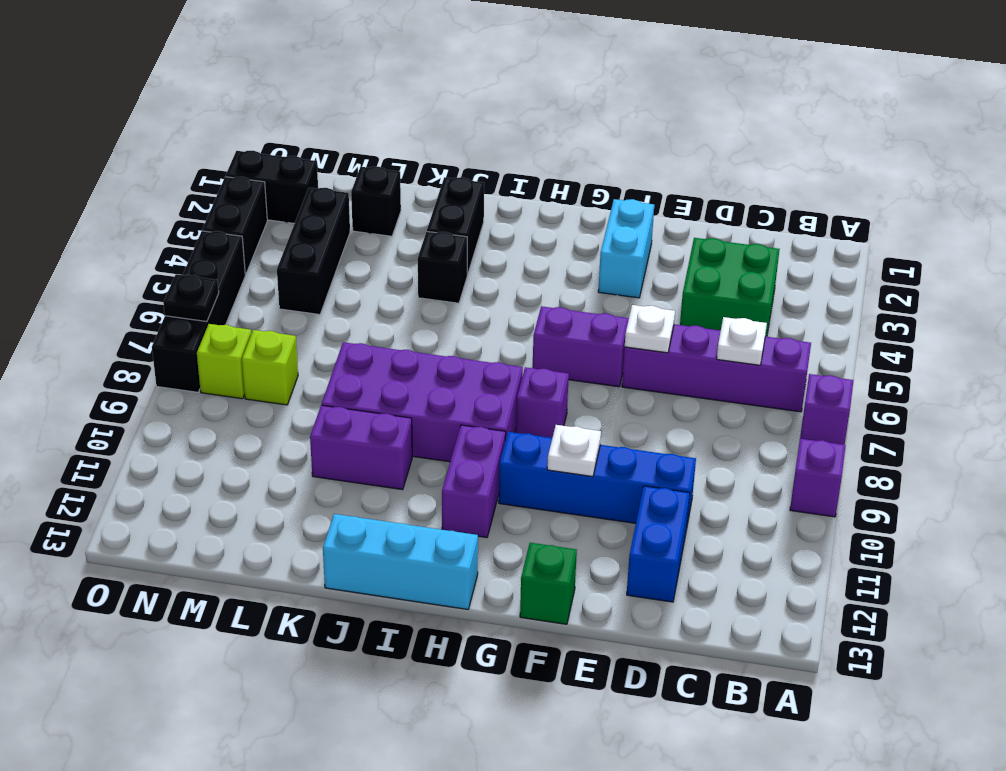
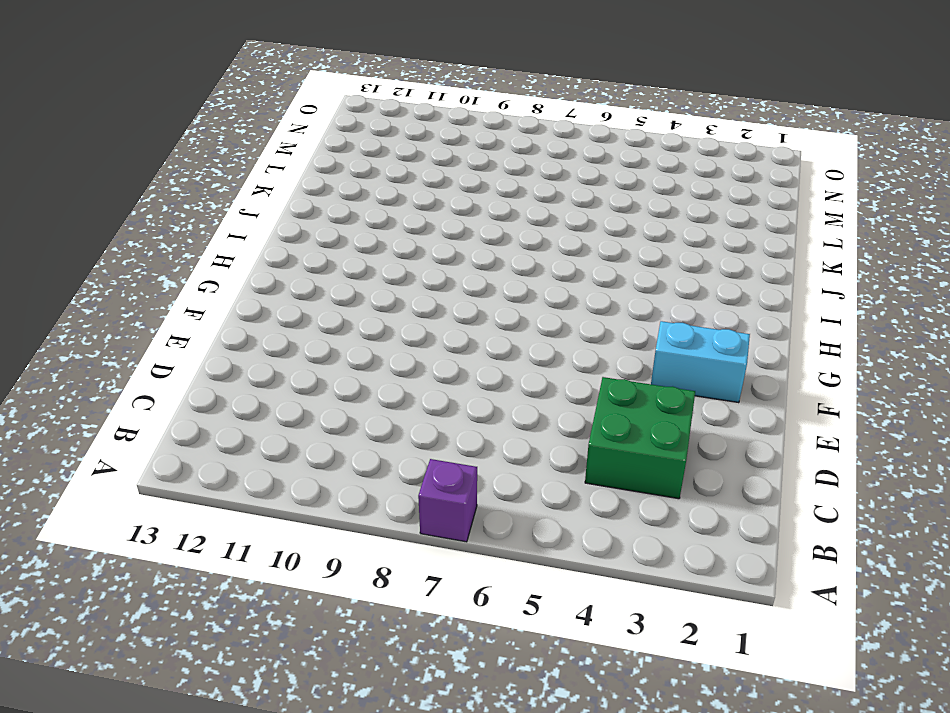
none -> purple 1x1 brick [790,439,846,517]
none -> purple 1x4 brick [622,324,811,412]
none -> blue 1x4 brick [499,432,696,529]

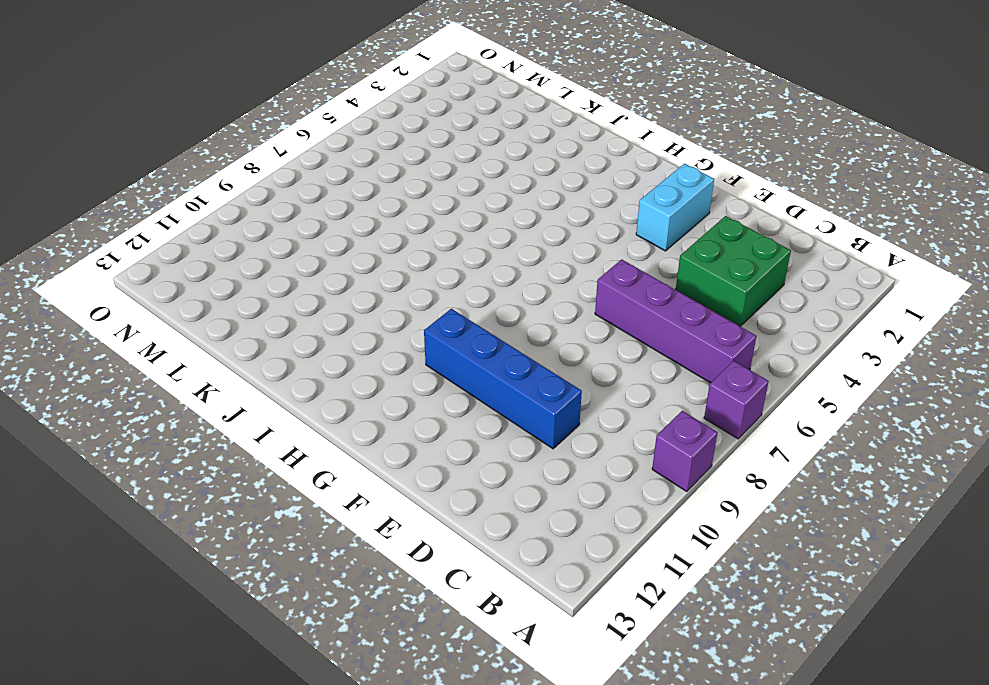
none -> blue 1x2 brick [627,486,690,602]
none -> purple 1x2 brick [533,306,629,387]
none -> green 1x1 brick [520,543,577,624]

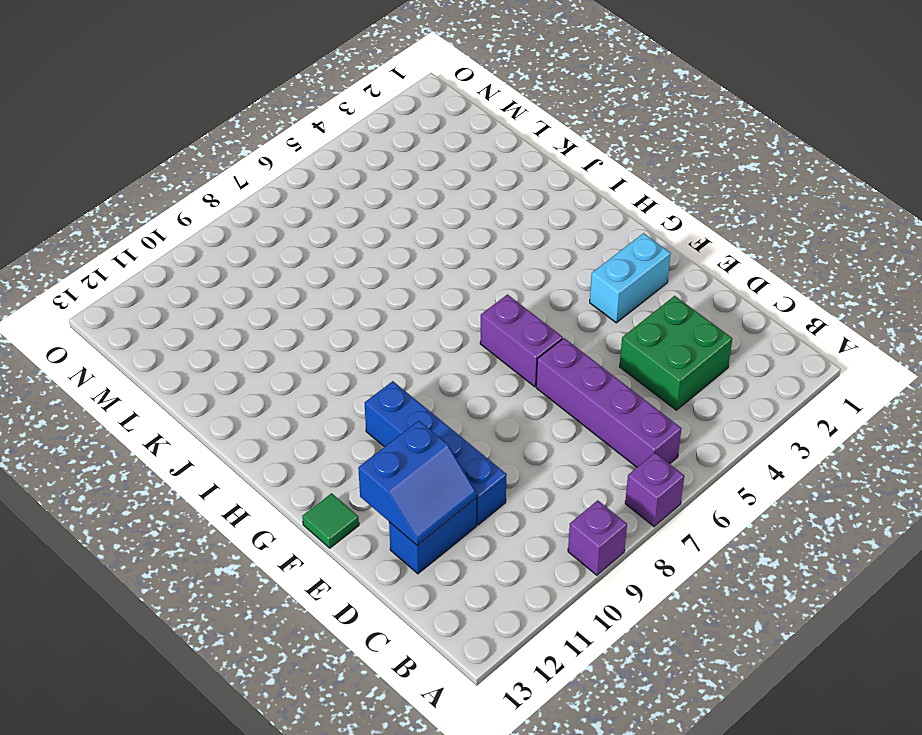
blue 2x2 slope [358,421,477,545] -> none
green 1x1 tile [302,493,359,548] -> green 1x1 brick [520,543,577,624]
none -> purple 1x1 brick [516,367,569,438]
none -> purple 2x4 brick [322,342,523,462]
none -> purple 1x2 brick [442,425,506,538]

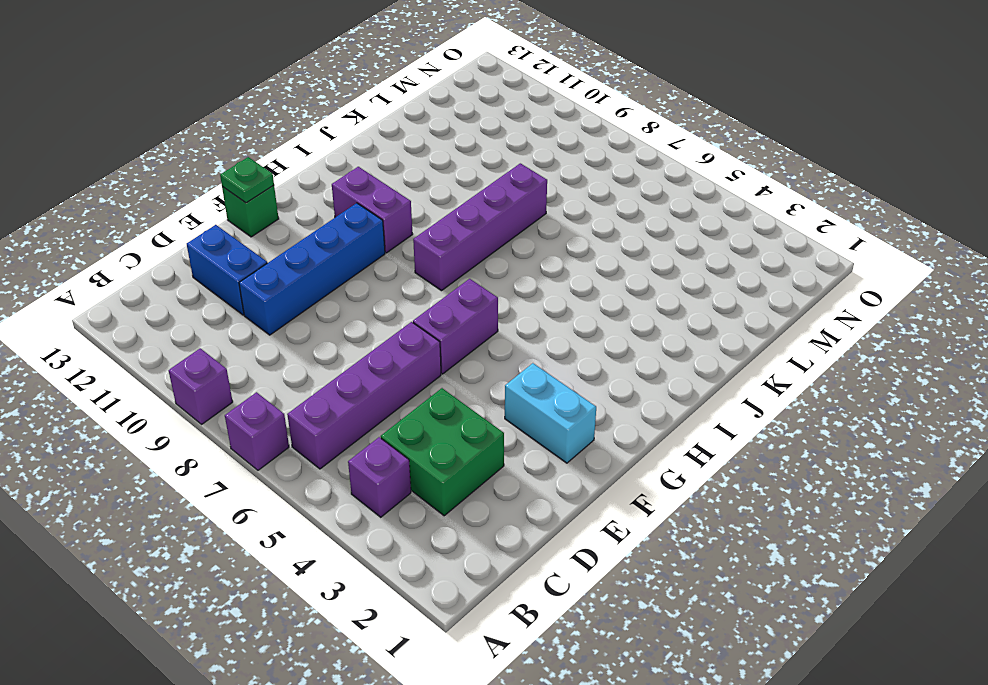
purple 1x1 brick [348,437,411,517] -> purple 1x1 brick moved to [516,367,569,438]
green 1x1 plate [220,157,274,203] -> none
purple 1x4 brick [413,163,547,291] -> purple 2x4 brick [322,342,523,462]
none -> cyan 1x3 brick [323,514,478,609]
none -> black 1x2 brick [427,177,484,275]
none -> black 1x1 brick [418,232,467,303]

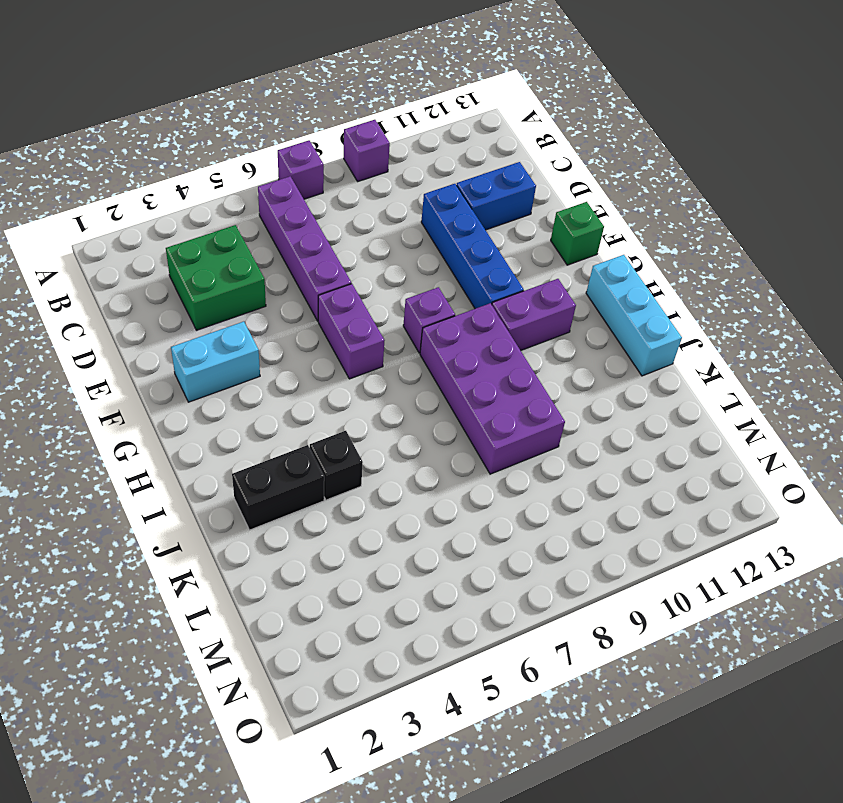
none -> purple 1x2 brick [310,405,412,490]
none -> black 1x1 brick [351,167,401,236]
none -> black 1x3 brick [277,188,350,315]

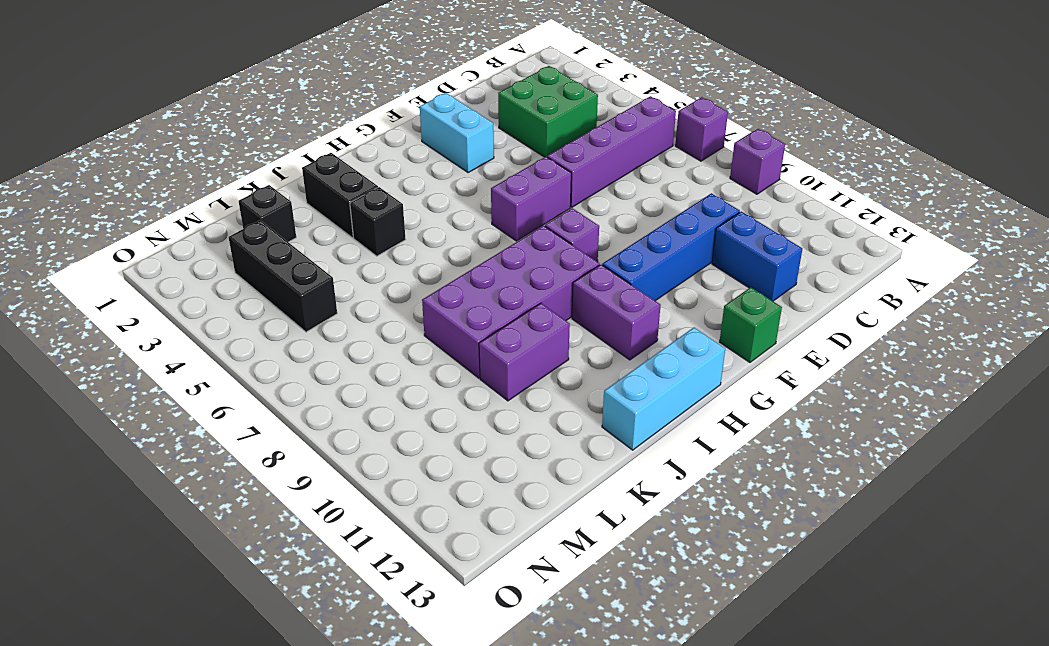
none -> lime 1x1 brick [242,330,298,405]
none -> black 1x2 brick [226,151,318,223]
none -> lime 1x1 brick [197,324,251,399]

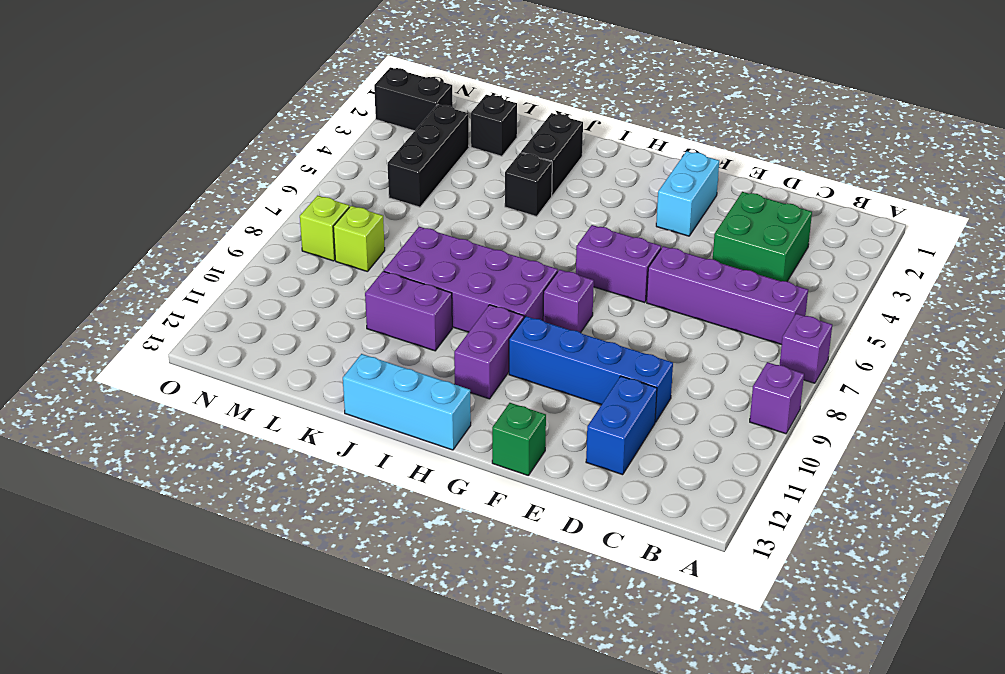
none -> black 1x2 brick [202,177,267,275]
none -> black 1x4 brick [152,231,245,392]
none -> white 1x1 plate [717,317,767,365]

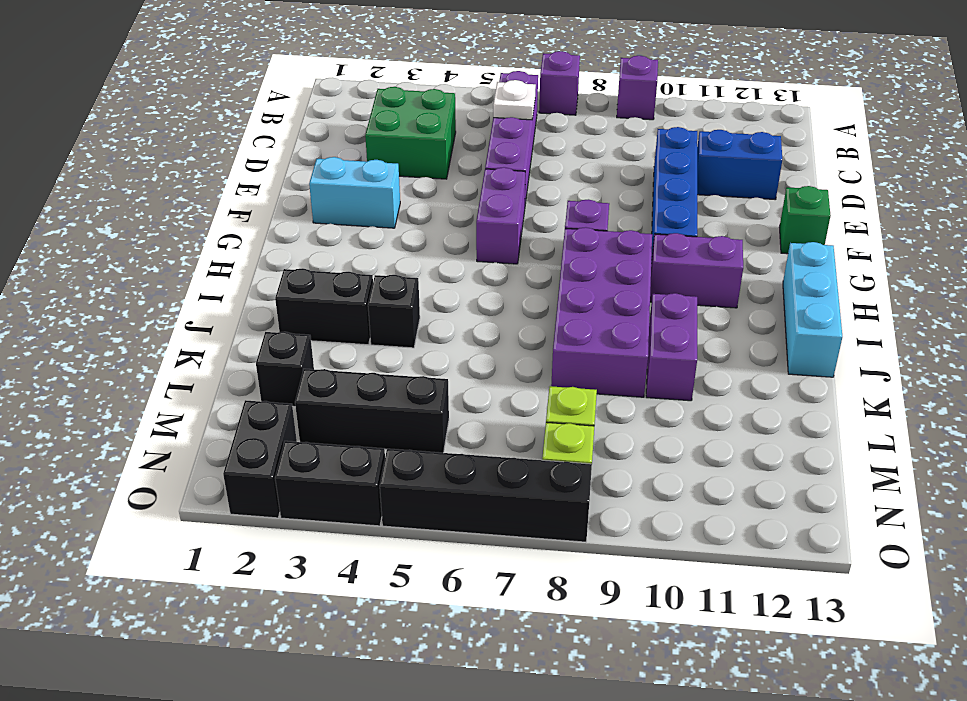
none -> white 1x1 plate [625,305,675,353]
none -> white 1x1 plate [547,425,601,477]
none -> black 1x1 plate [163,274,219,321]

